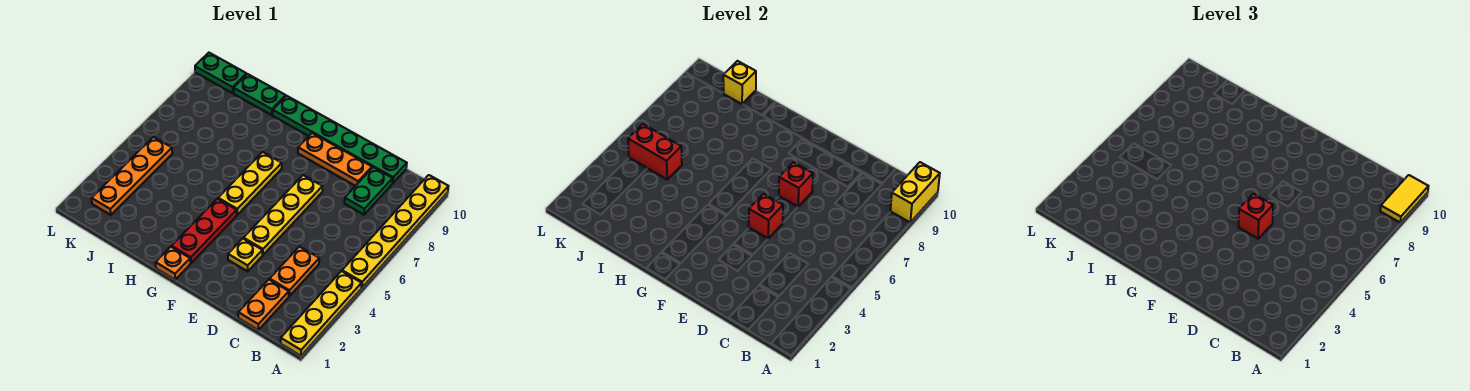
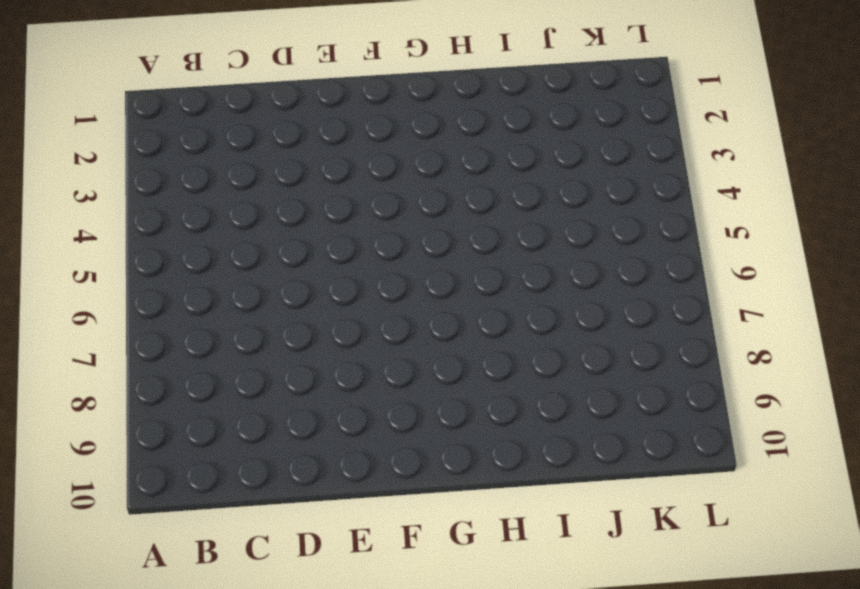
none -> yellow 1x4 plate [281,271,362,356]
none -> yellow 1x6 plate [342,175,448,288]
none -> orange 1x2 plate [238,280,289,330]

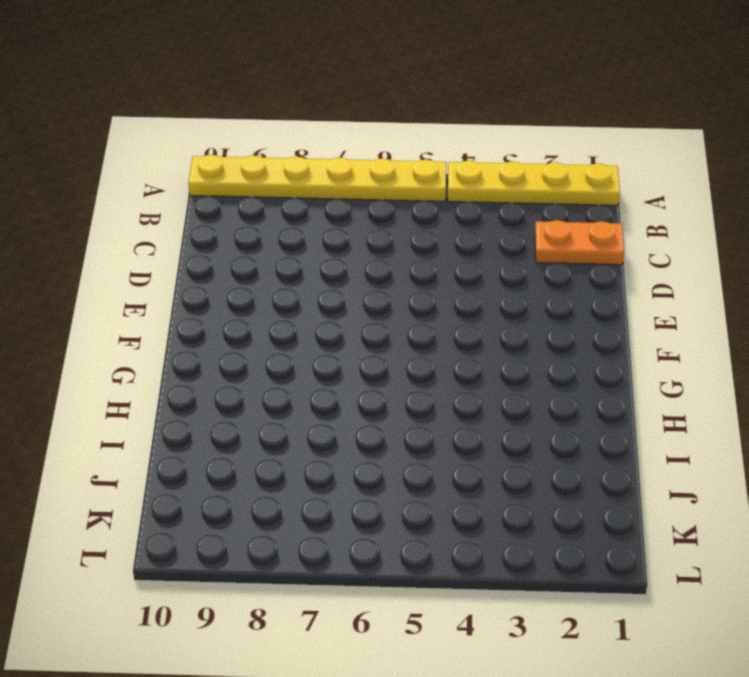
none -> orange 1x2 plate [270,247,319,296]
none -> green 1x2 plate [344,167,393,215]
none -> green 1x6 plate [273,96,407,183]

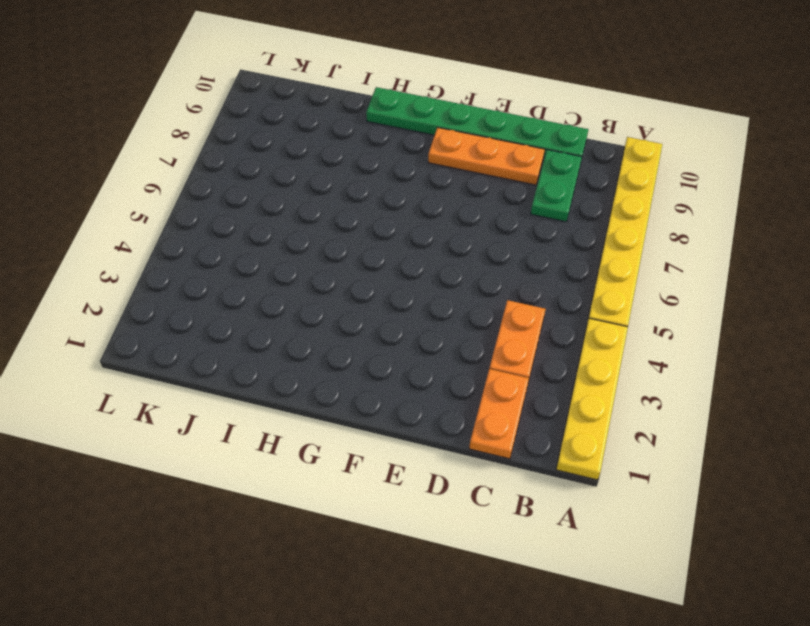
none -> yellow 1x1 plate [228,239,262,271]
none -> yellow 1x4 plate [244,175,322,255]
none -> orange 1x1 plate [156,247,190,280]

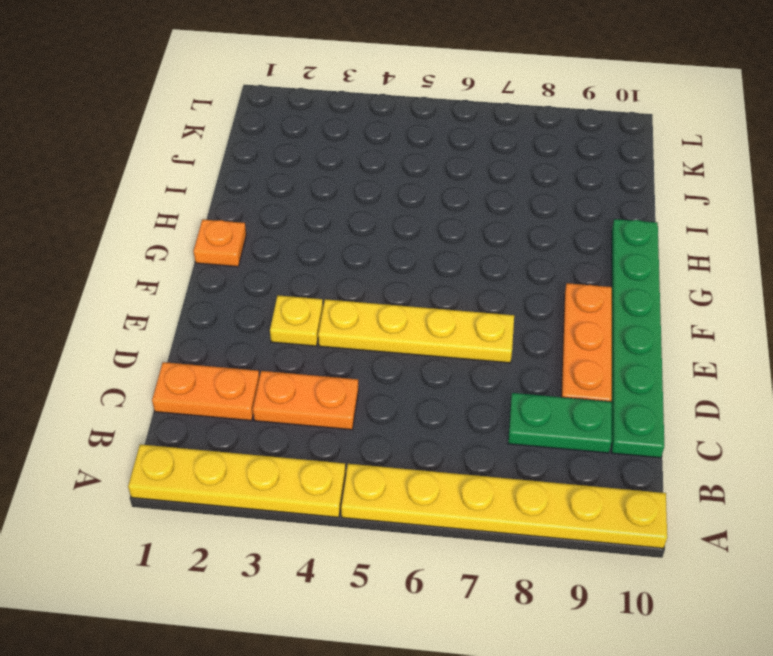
none -> red 1x3 plate [172,199,237,263]
none -> yellow 1x3 plate [218,152,282,215]
none -> green 1x2 plate [234,74,286,115]

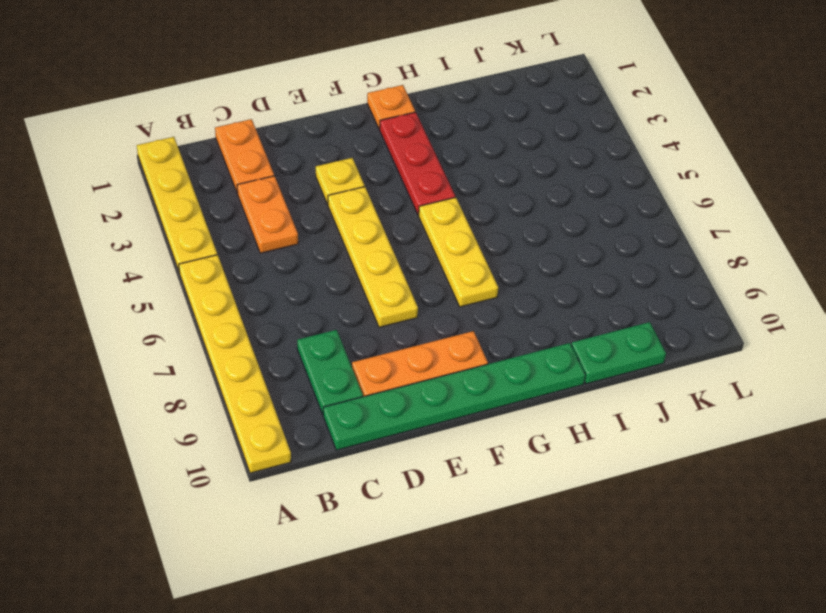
none -> orange 1x4 plate [92,137,172,215]
none -> green 1x2 plate [195,53,246,93]
none -> yellow 1x2 brick [890,162,940,222]

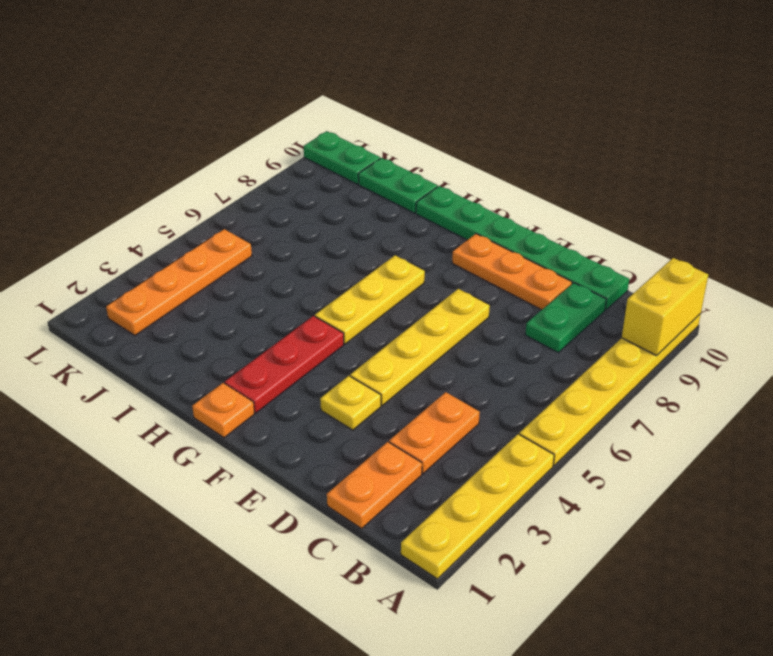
none -> red 1x1 brick [749,194,783,239]
none -> red 1x1 brick [779,162,813,207]
none -> red 1x2 brick [628,124,682,179]

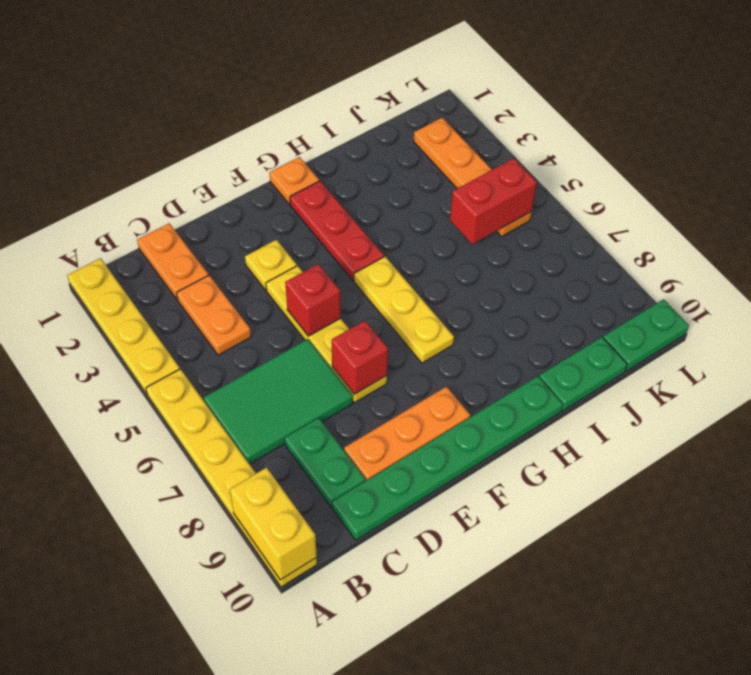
green 2x3 tile [204,339,353,464] -> none
none -> yellow 1x1 brick [723,61,756,104]
none -> yellow 1x2 tile [1380,175,1428,222]
none -> red 1x1 brick [1239,194,1273,239]

